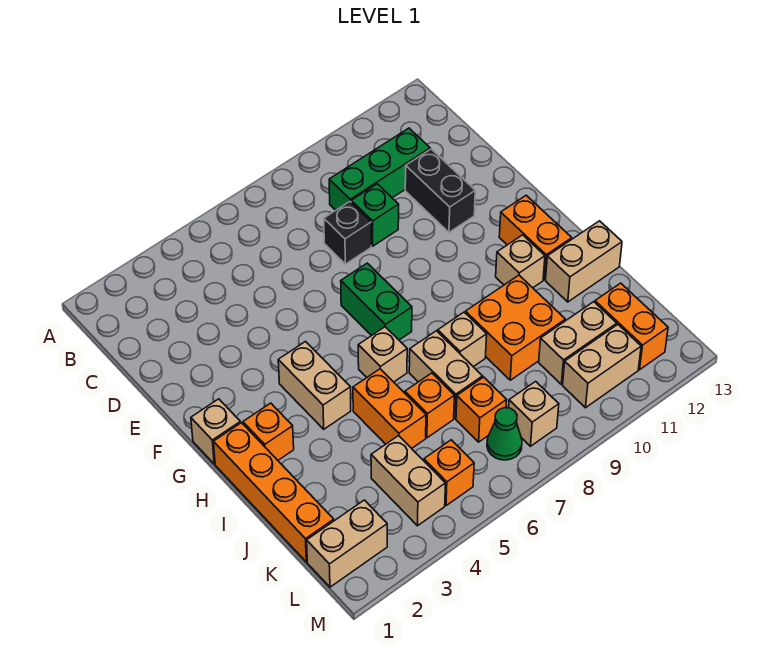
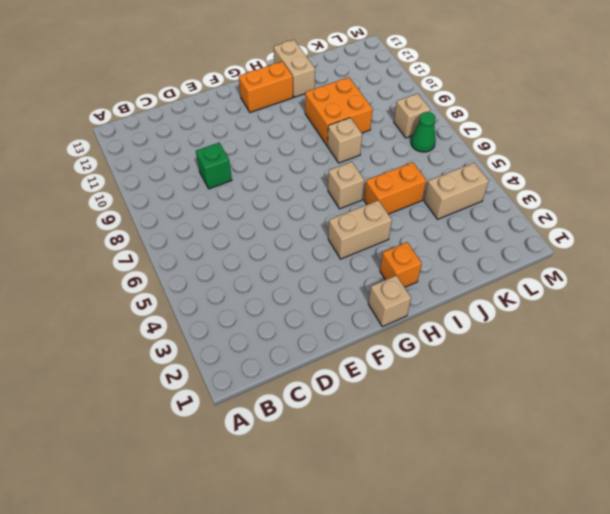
none -> green 1x3 brick [329,128,430,210]
none -> black 1x1 brick [324,202,371,264]
none -> black 1x2 brick [405,149,475,232]

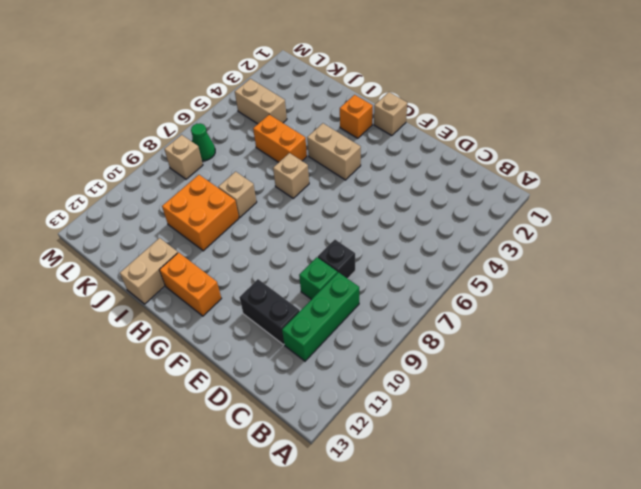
none -> green 1x2 brick [341,263,412,340]
none -> orange 1x4 brick [214,423,334,562]
none -> tan 1x1 brick [496,235,545,288]

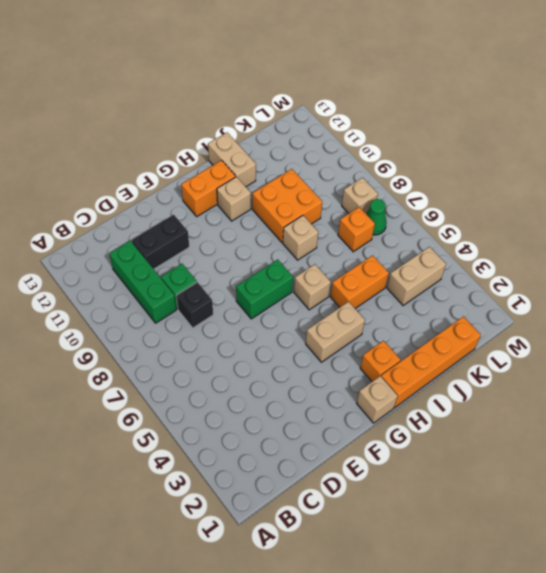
none -> tan 1x2 brick [409,331,483,418]
none -> orange 1x1 brick [405,373,454,438]
none -> tan 1x2 brick [539,302,617,384]

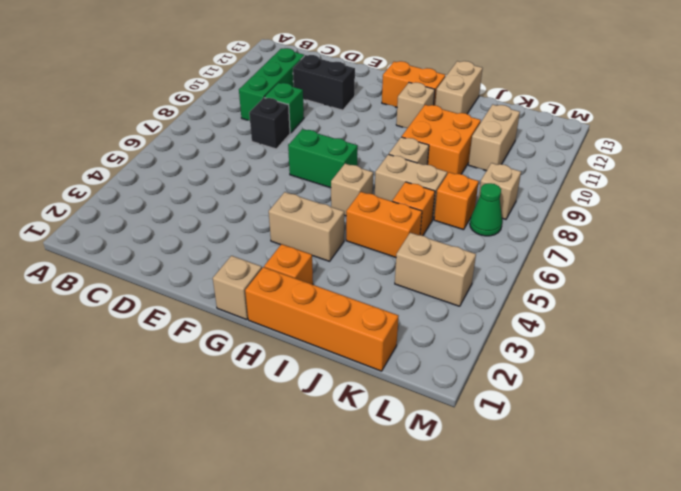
none -> orange 1x2 brick [595,283,668,370]
none -> tan 1x2 brick [307,500,387,587]
none -> orange 1x1 brick [424,440,474,506]

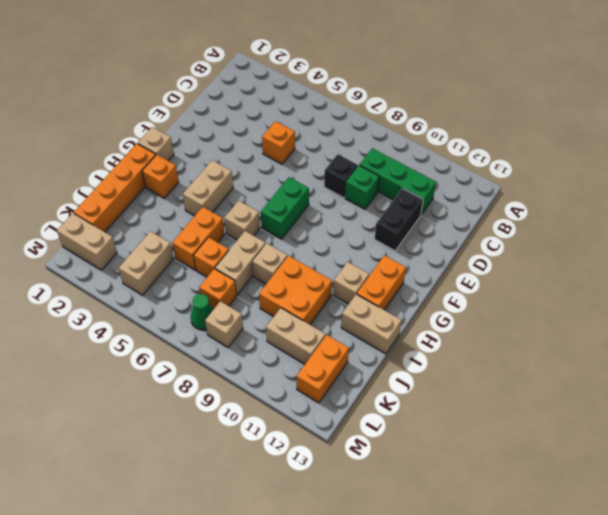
orange 1x1 brick [262,121,295,164] -> orange 1x1 brick moved to [424,440,474,506]
none -> tan 1x2 brick [563,325,641,408]

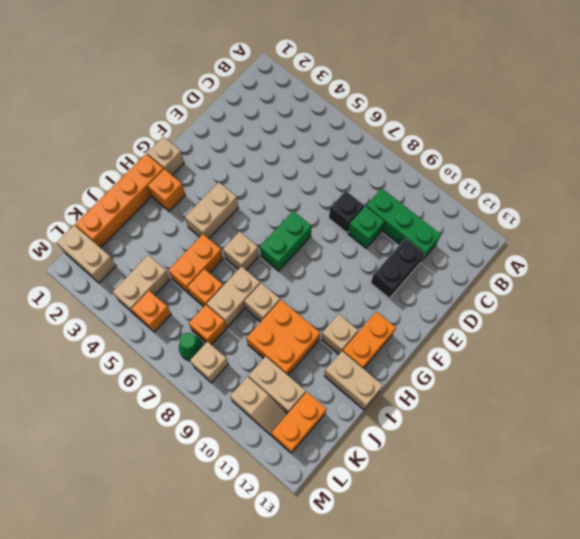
tan 1x2 slope [230,377,287,435] -> tan 1x2 brick [563,325,641,408]

